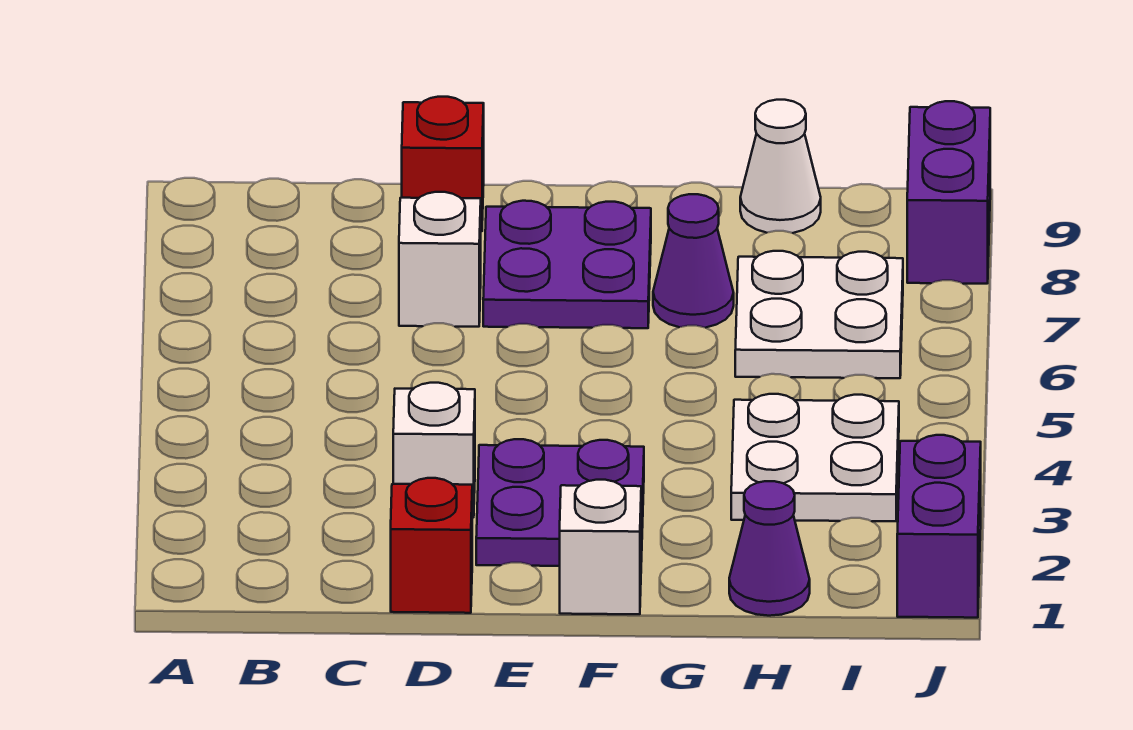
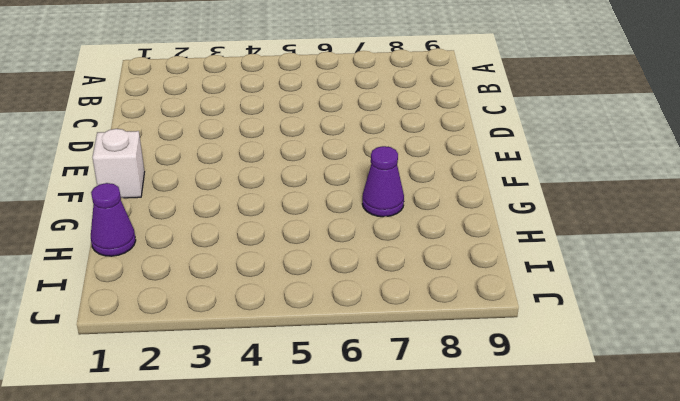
none -> red 1x1 brick [391,478,472,613]
none -> white 1x1 brick [393,383,475,518]
none -> white 1x1 brick [399,192,481,327]

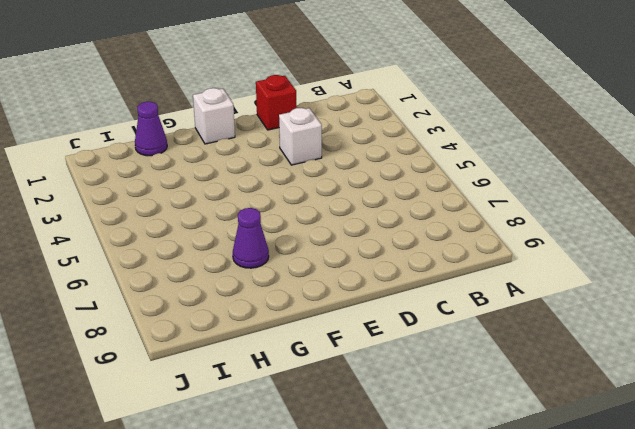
none -> white 1x1 brick [399,192,481,327]
none -> red 1x1 brick [402,97,484,231]
none -> purple 2x2 plate [476,439,644,566]

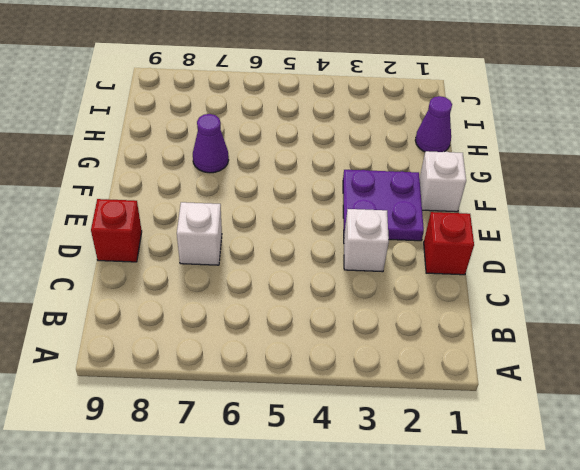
none -> purple 2x2 plate [483,201,651,328]
none -> white 2x2 plate [731,394,899,521]
none -> white 2x2 plate [735,251,903,378]

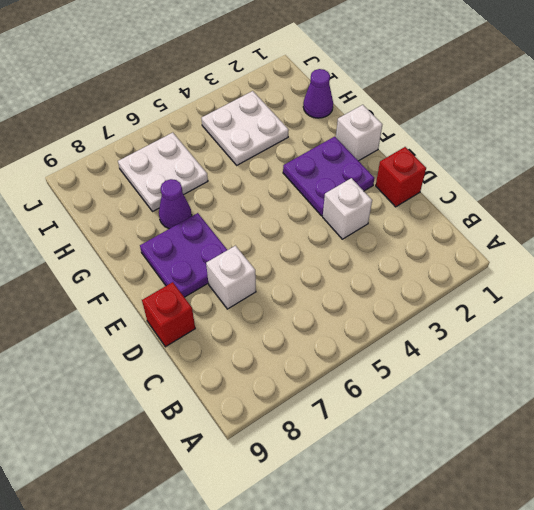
none -> white 1x1 cone [740,100,821,233]
none -> purple 1x2 brick [897,435,981,618]
none -> purple 1x2 brick [907,101,990,284]

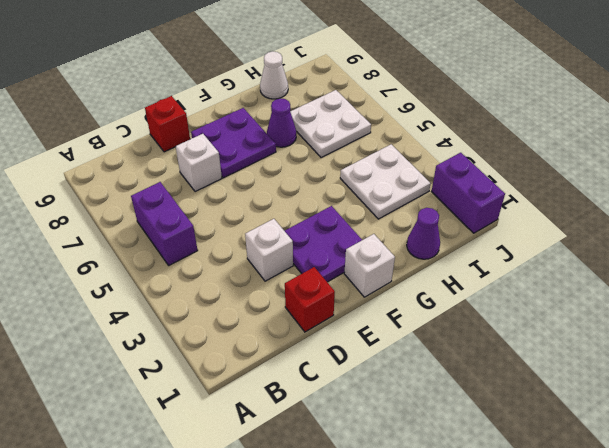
purple 1x2 brick [131,182,198,265] -> purple 1x2 brick moved to [907,101,990,284]

